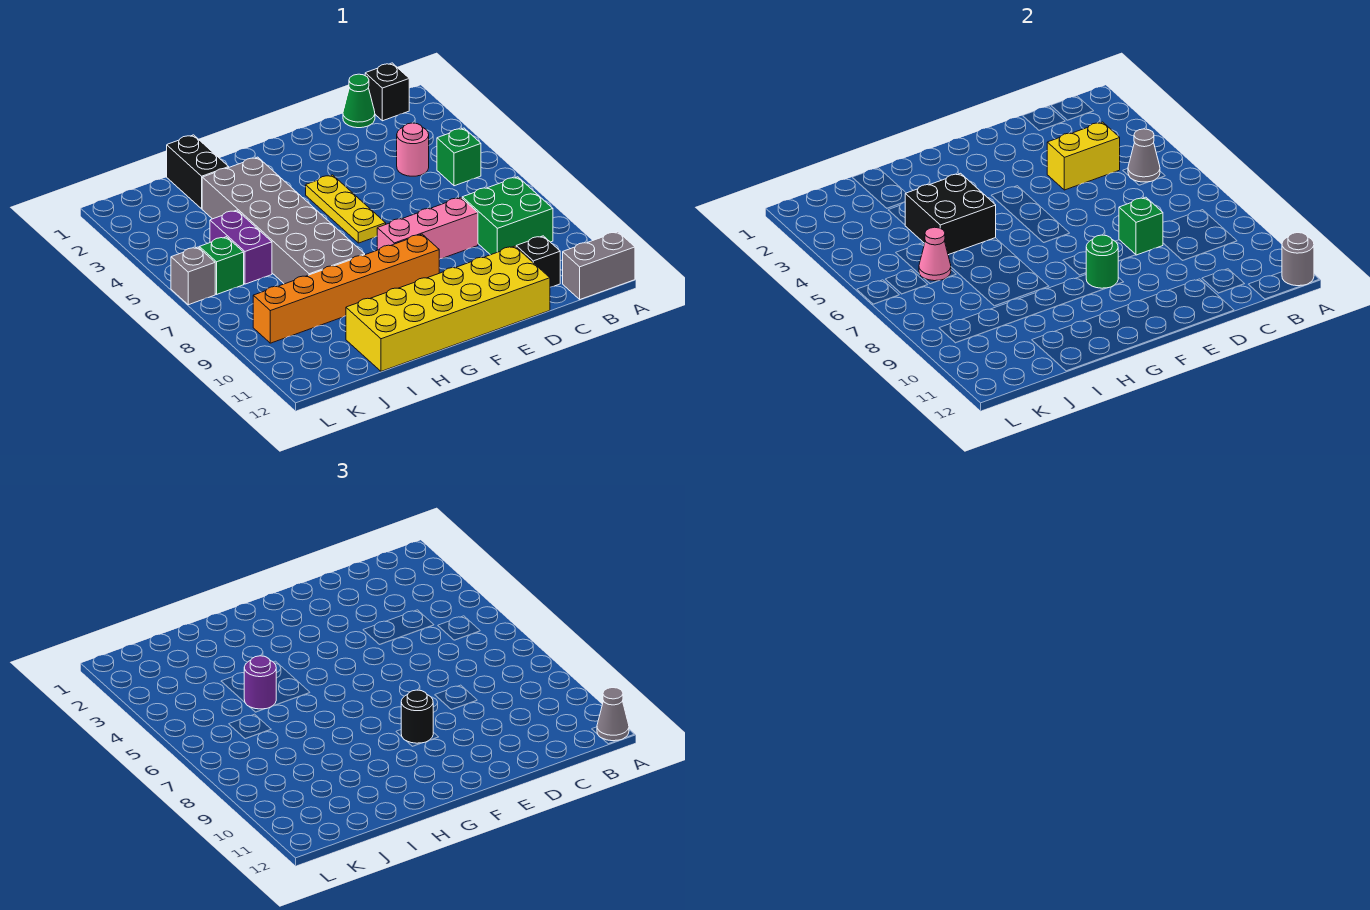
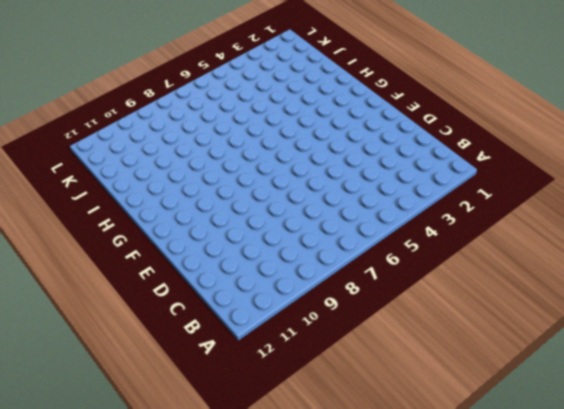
none -> grey 1x2 brick [563,232,635,299]
none -> black 1x1 brick [365,63,409,121]
none -> green 1x1 brick [437,128,481,186]

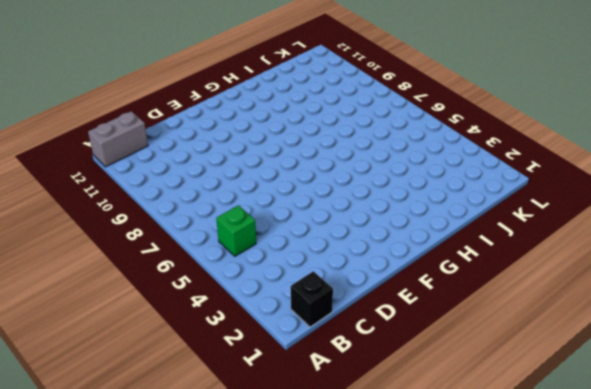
none -> green 2x2 brick [462,177,553,255]
none -> green 1x1 cone [343,74,375,128]
none -> pink 1x1 round brick [397,123,429,176]

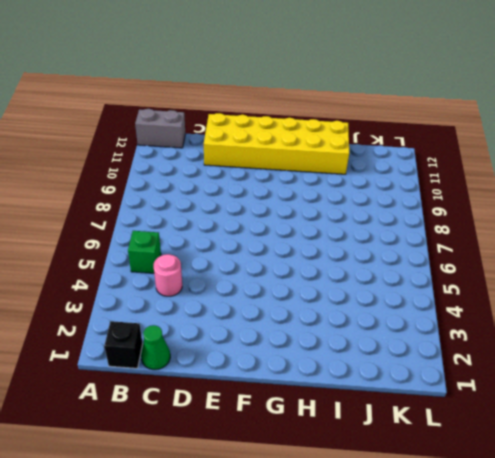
none -> green 2x2 brick [462,177,553,255]
none -> black 1x1 brick [516,236,560,287]
none -> pink 1x3 brick [377,197,478,259]

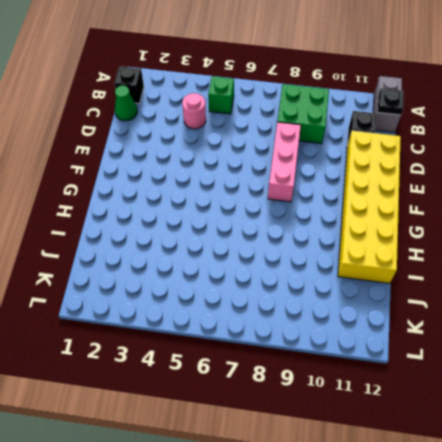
black 1x1 plate [378,88,404,115] -> none
none -> yellow 1x3 plate [306,175,386,243]
none -> orange 1x6 brick [253,234,439,343]
none -> grey 2x6 brick [202,157,365,284]

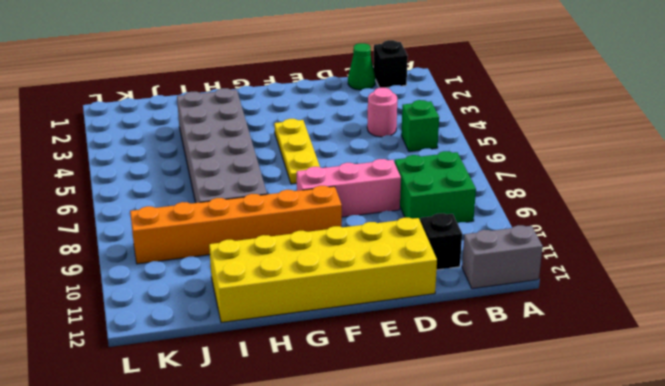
none -> black 1x2 brick [167,135,229,209]
none -> purple 1x2 brick [210,210,272,284]
none -> green 1x1 brick [199,237,244,294]

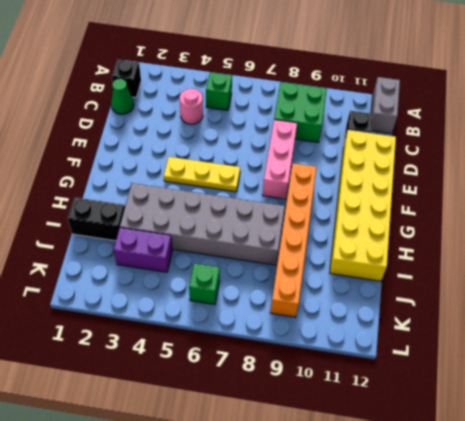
purple 1x2 brick [114,228,172,272] -> purple 1x2 brick moved to [210,210,272,284]
none -> grey 1x1 brick [171,247,215,305]
none -> grey 1x1 round brick [1282,233,1314,286]
none -> grey 1x1 cone [1128,129,1160,182]

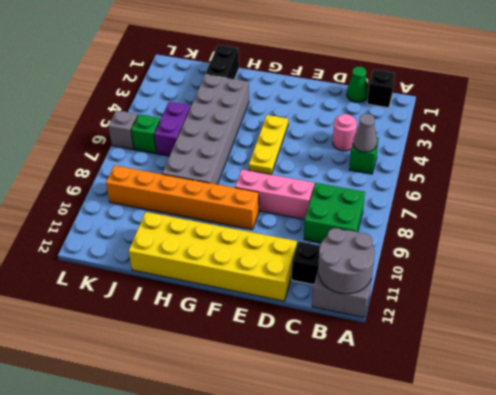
grey 2x2 round brick [318,228,375,294] -> grey 1x1 round brick [1282,233,1314,286]
none -> yellow 1x2 brick [1047,122,1120,190]
none -> green 1x1 brick [1119,197,1163,255]
none -> green 1x1 round brick [1086,235,1118,288]

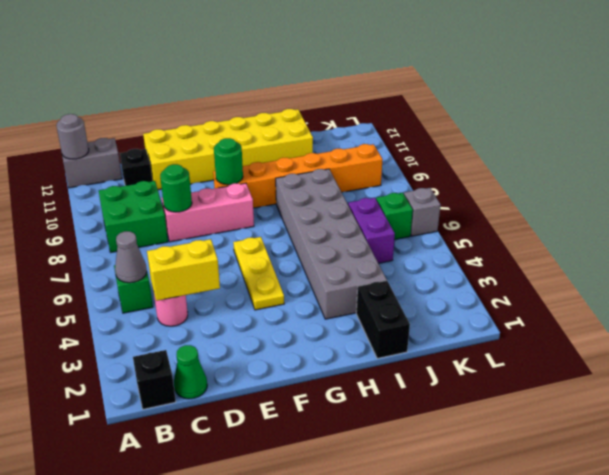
green 1x1 round brick [160,164,192,212] -> green 1x1 brick [1119,197,1163,255]
none -> black 2x2 brick [905,173,996,255]
none -> pink 1x1 cone [919,227,951,281]
none -> grey 1x1 cone [597,688,629,741]

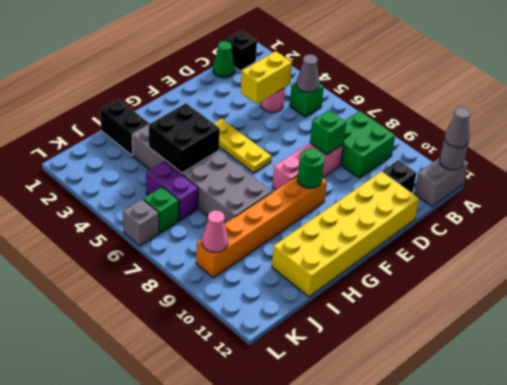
pink 1x1 cone [202,210,228,252] -> pink 1x1 cone moved to [919,227,951,281]
none -> black 1x1 round brick [401,690,433,743]
none -> purple 1x1 round brick [244,656,276,709]

